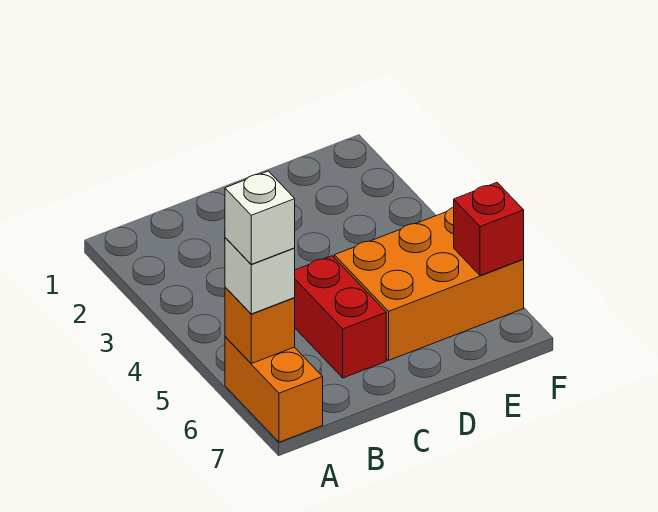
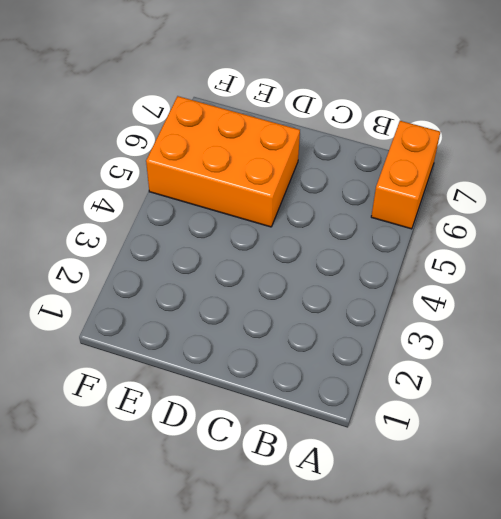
none -> red 1x2 brick [295,256,386,378]
none -> orange 1x1 brick [225,287,295,364]

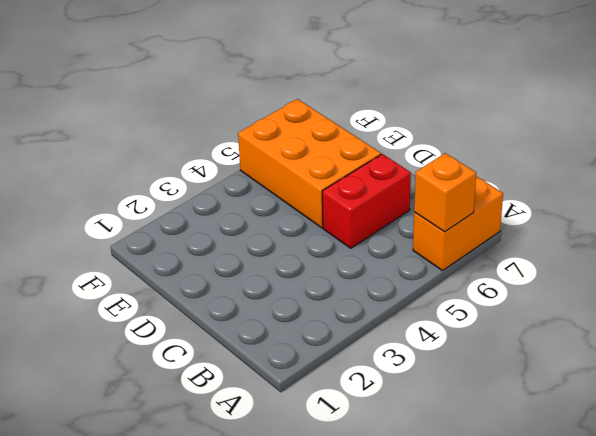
none -> red 1x1 brick [454,183,524,276]
none -> white 1x1 brick [225,238,295,314]

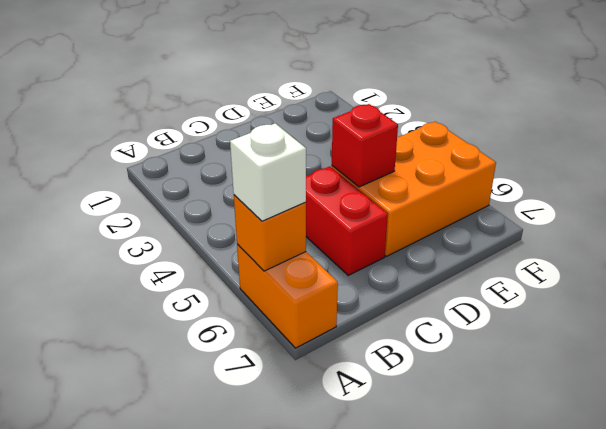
red 1x1 brick [332,104,398,187] -> red 1x1 brick moved to [454,183,524,276]
none -> white 1x1 brick [225,171,295,264]

